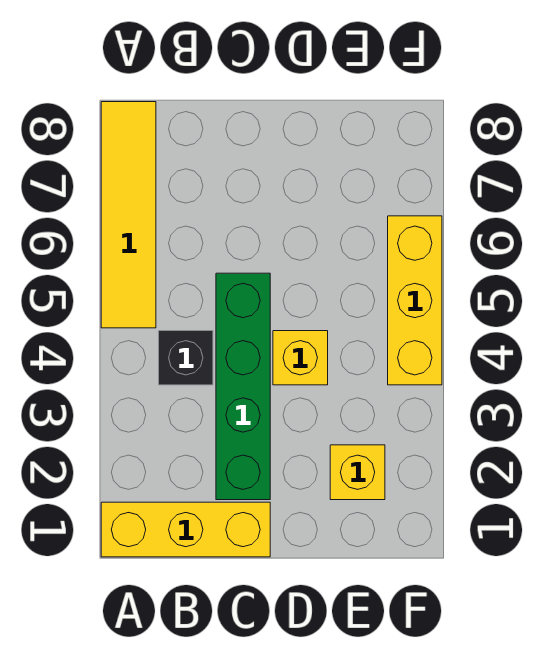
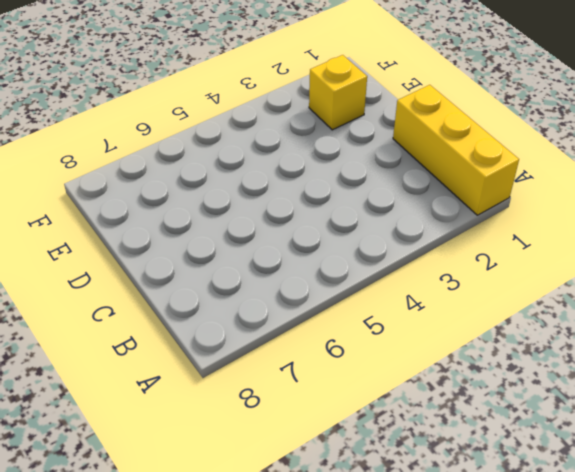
none -> yellow 1x4 tile [101,102,156,328]
none -> black 1x1 brick [159,331,213,385]

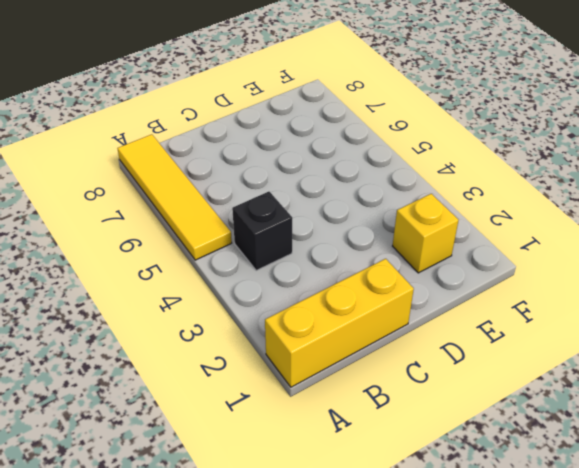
none -> green 1x4 brick [216,273,270,500]
none -> yellow 1x1 brick [273,331,328,385]

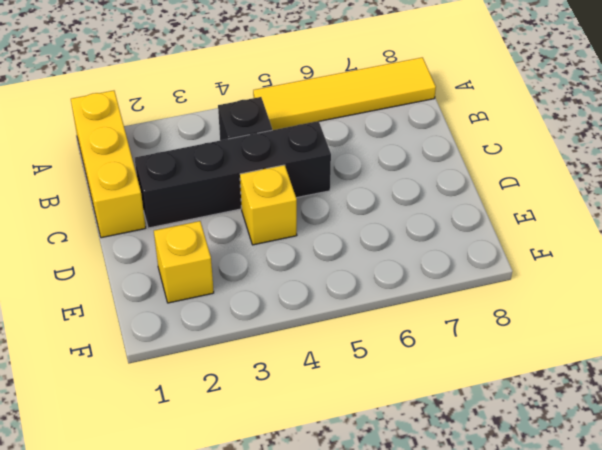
black 1x4 brick [135,121,331,228] -> green 1x4 brick [216,273,270,500]
none -> yellow 1x3 brick [388,216,442,385]

